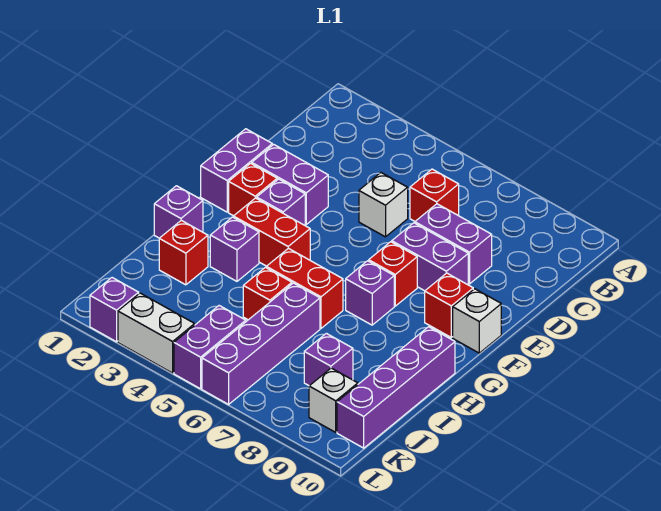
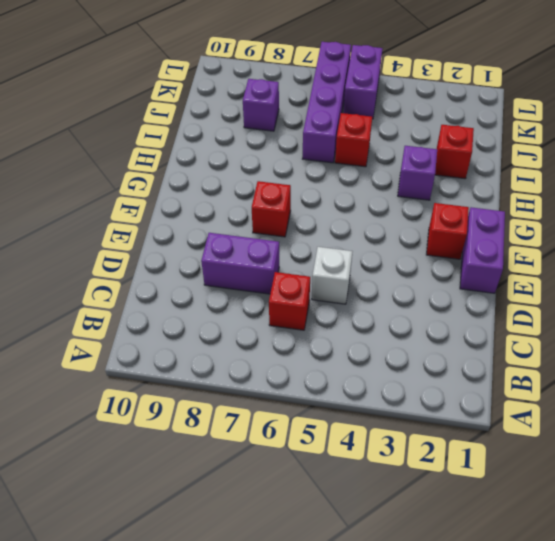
none -> purple 1x2 brick [252,144,328,224]
none -> purple 1x2 brick [392,223,468,291]
none -> purple 1x1 brick [257,179,305,225]

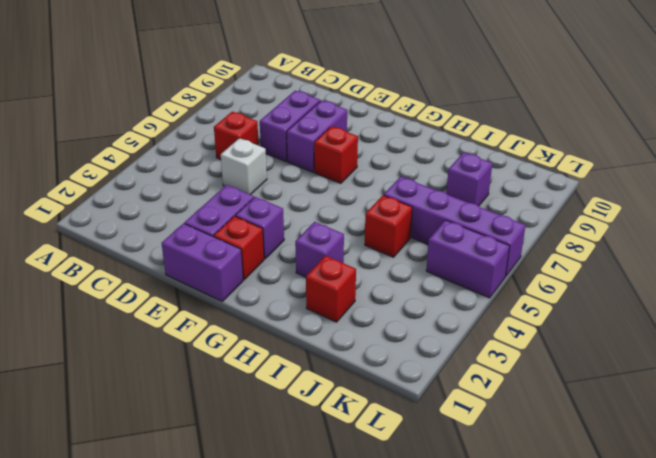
none -> red 1x1 brick [425,273,473,337]
none -> white 1x1 brick [453,289,501,353]
none -> red 1x2 brick [233,198,310,266]

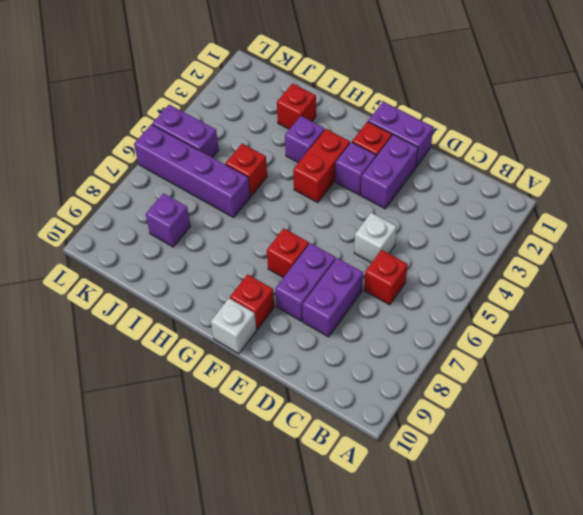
none -> purple 1x1 brick [346,261,394,325]
none -> purple 1x1 brick [154,186,203,238]
none -> red 1x2 brick [266,248,343,328]

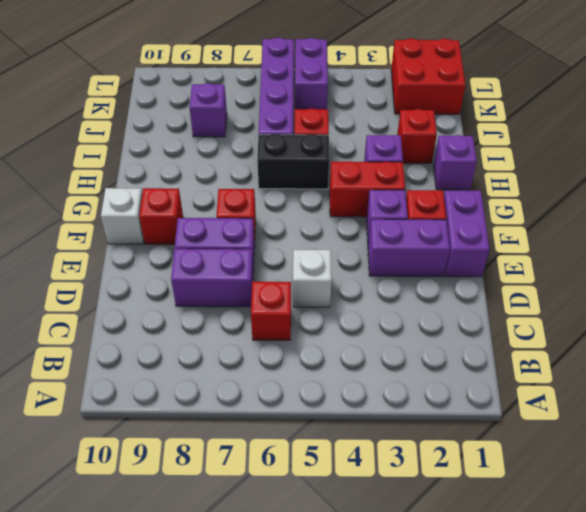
black 1x2 brick [257,134,329,189] -> red 1x2 brick [266,248,343,328]
red 2x2 brick [391,38,465,114] -> purple 1x1 brick [90,278,139,342]
none -> purple 1x1 brick [346,261,394,325]
none -> purple 1x4 brick [337,327,455,448]
none -> white 1x1 brick [309,368,358,432]

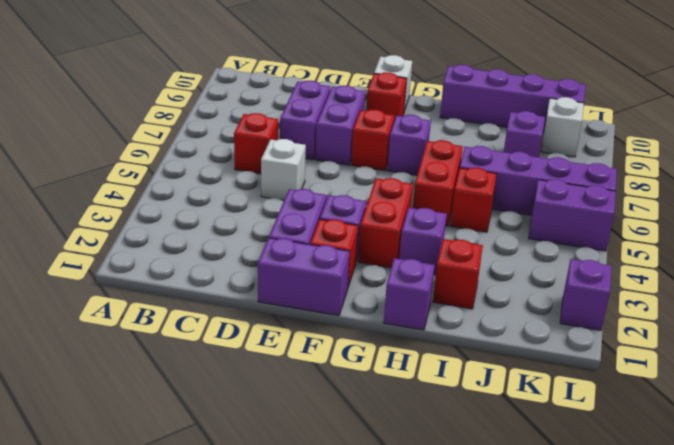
none -> white 1x2 brick [118,293,195,373]

